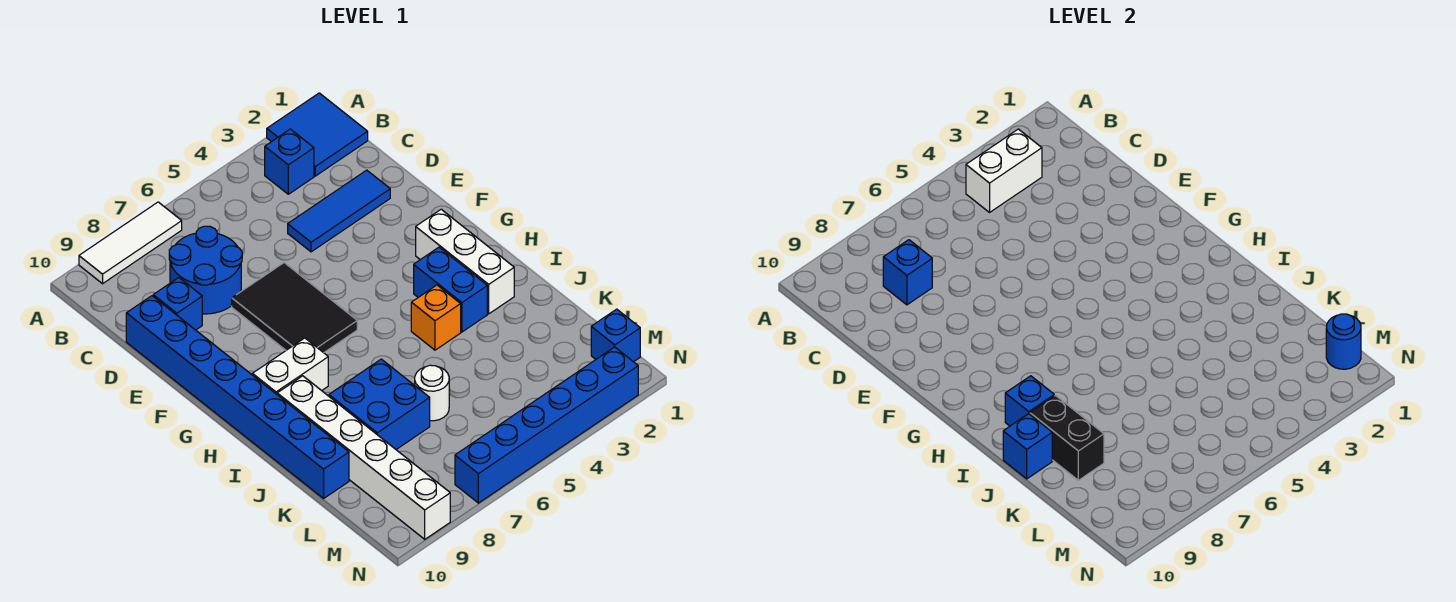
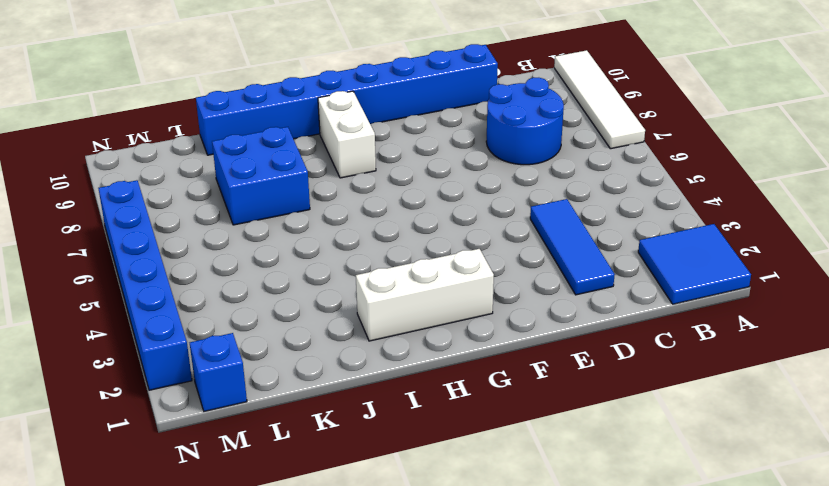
white 1x4 tile [554,50,645,149] -> white 1x3 tile [79,202,182,284]
none -> blue 1x1 brick [265,129,314,194]
none -> blue 1x1 brick [153,278,202,330]
none -> black 2x3 tile [232,263,357,353]

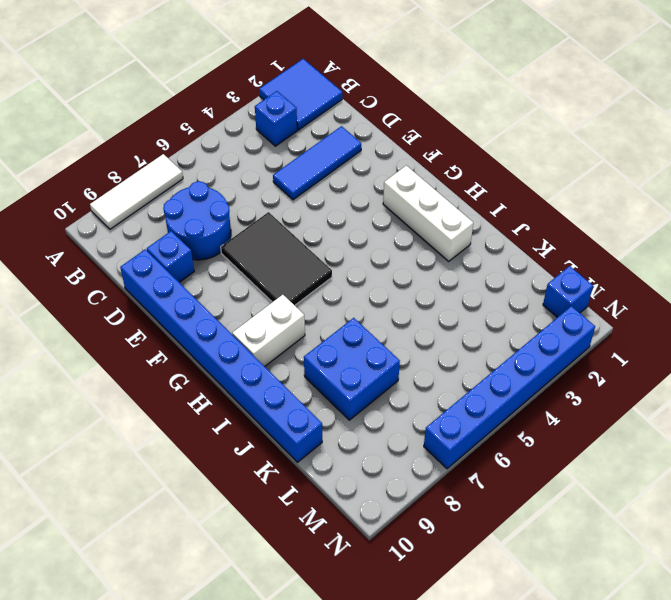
none -> blue 1x2 brick [414,247,487,332]
none -> orange 1x1 brick [411,285,461,350]
none -> white 1x6 brick [277,376,450,539]

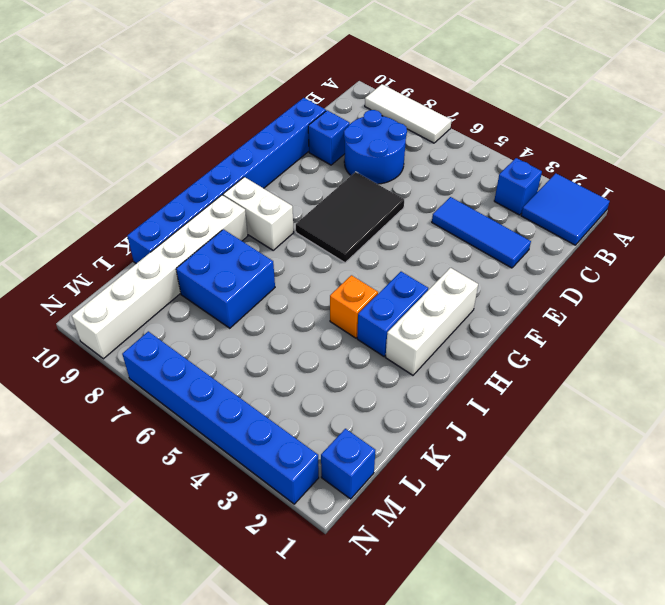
none -> white 1x1 round brick [415,365,449,421]
none -> white 1x2 brick [966,129,1042,212]
none -> blue 1x1 brick [883,240,932,305]

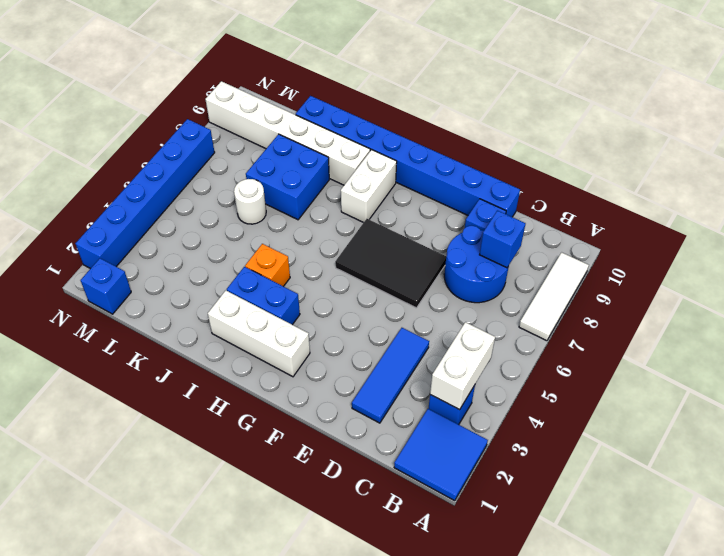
none -> blue 1x1 brick [1005,376,1054,426]
none -> black 1x2 brick [1030,396,1104,480]
none -> blue 1x1 brick [1003,414,1052,479]

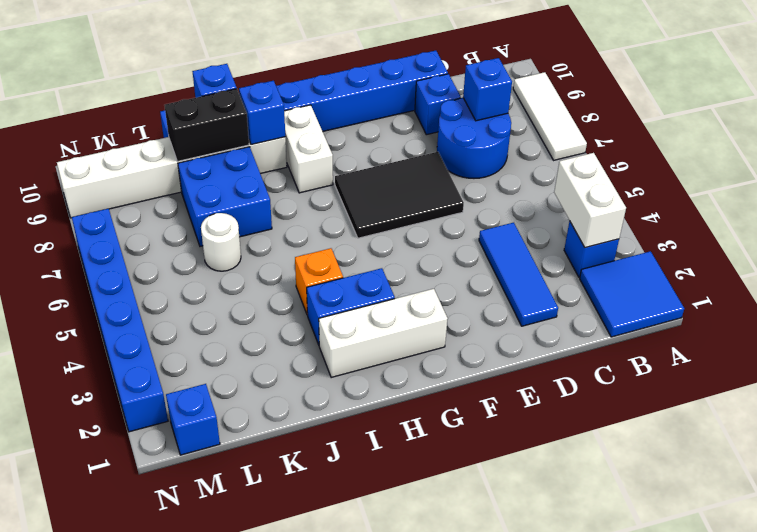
none -> blue 1x1 round brick [1326,314,1361,369]

